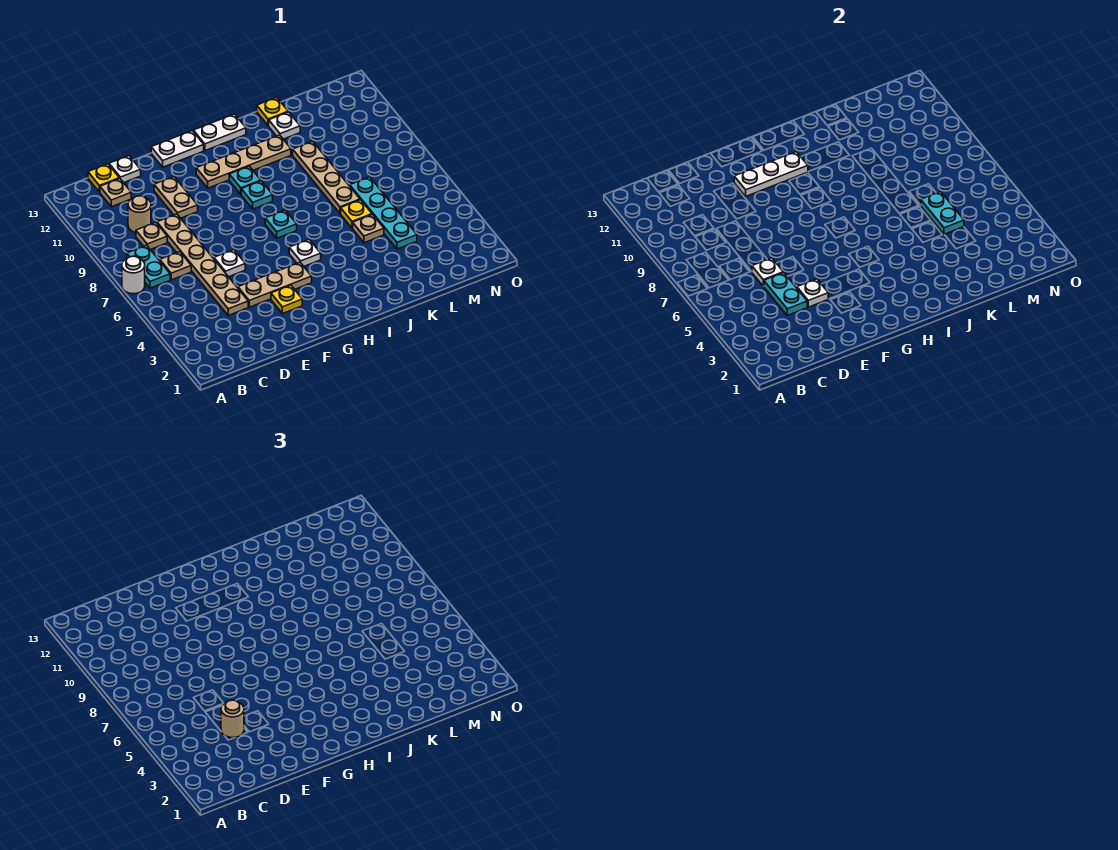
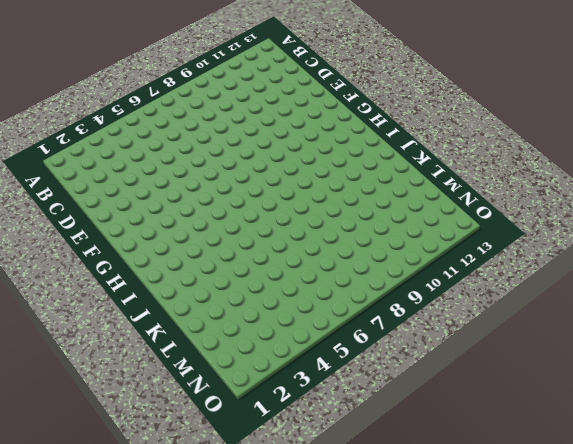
none -> white 1x1 round brick [122,256,145,294]
none -> cyan 1x2 plate [127,245,170,288]
none -> tan 1x1 plate [160,252,191,280]
none -> tan 1x1 plate [136,222,167,250]

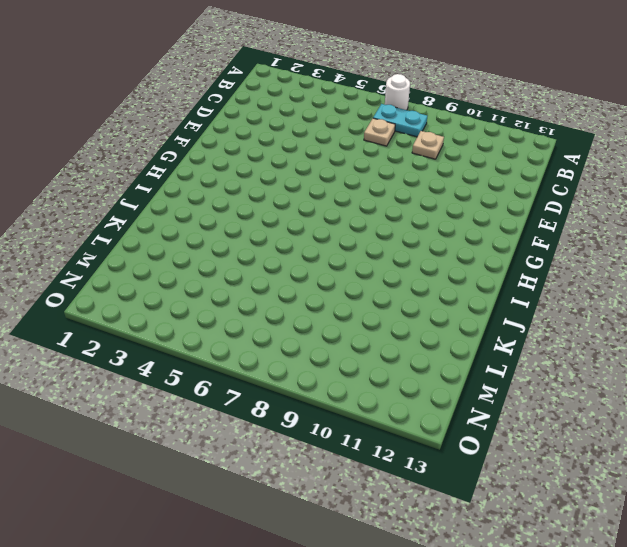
none -> tan 1x1 round brick [128,196,151,233]
none -> tan 1x1 plate [100,178,131,207]
none -> yellow 1x1 plate [88,164,119,192]
none -> tan 1x6 plate [157,214,248,315]

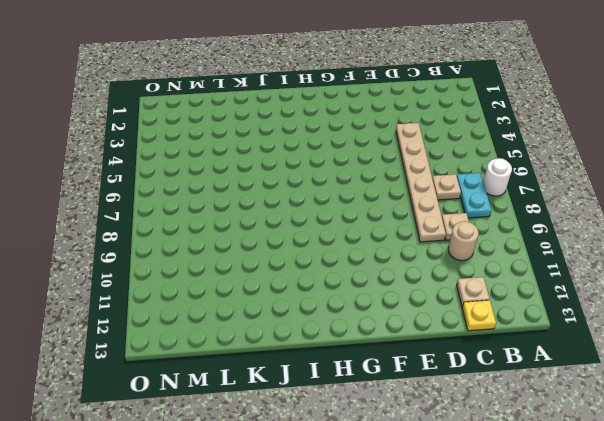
none -> white 1x1 plate [109,156,141,183]
none -> tan 1x3 plate [238,262,312,307]
none -> white 1x1 plate [214,250,245,277]
none -> tan 1x2 plate [154,177,198,218]

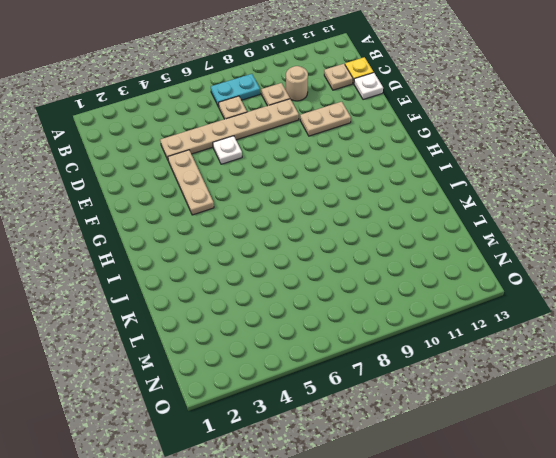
none -> white 1x1 round brick [122,256,145,294]
none -> yellow 1x1 plate [271,285,302,314]
none -> white 1x2 plate [151,131,204,167]
none -> tan 1x4 plate [196,135,291,188]

